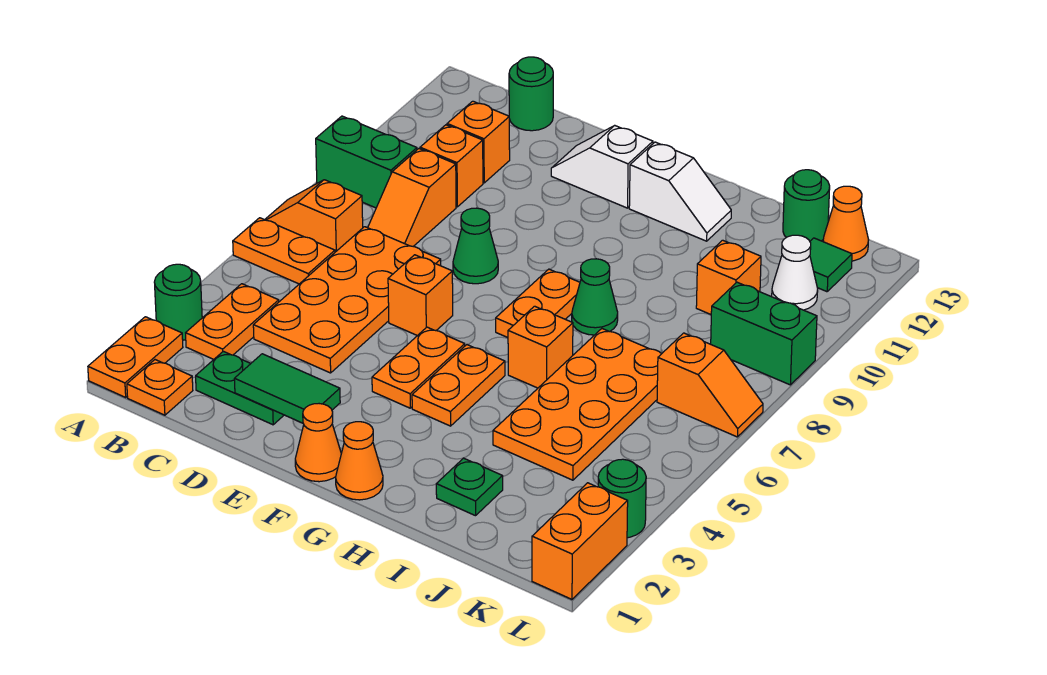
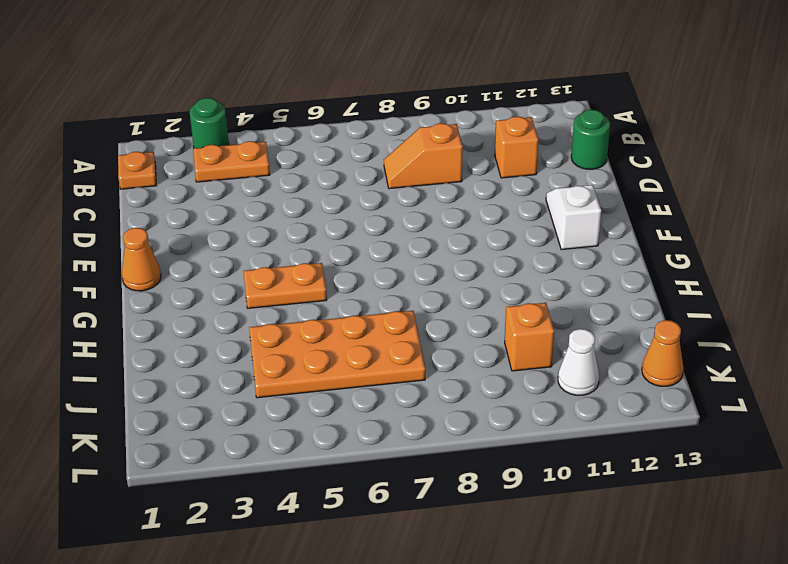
none -> orange 1x2 plate [88,317,183,397]
none -> orange 1x2 plate [233,218,335,284]
none -> orange 1x2 slope [265,180,363,252]
none -> green 1x2 brick [316,116,417,208]

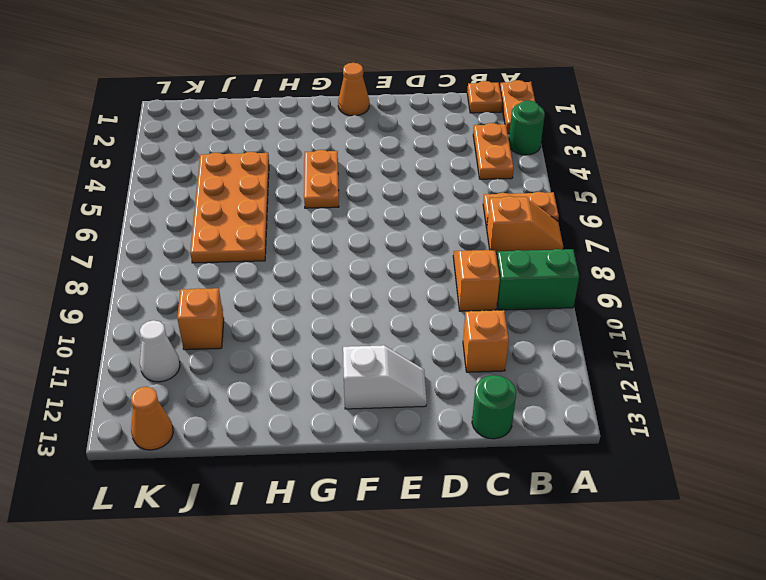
none -> green 1x2 plate [196,351,284,425]
none -> orange 2x4 plate [253,227,441,373]
none -> orange 1x1 brick [420,125,483,207]
none -> orange 1x1 brick [388,255,453,336]

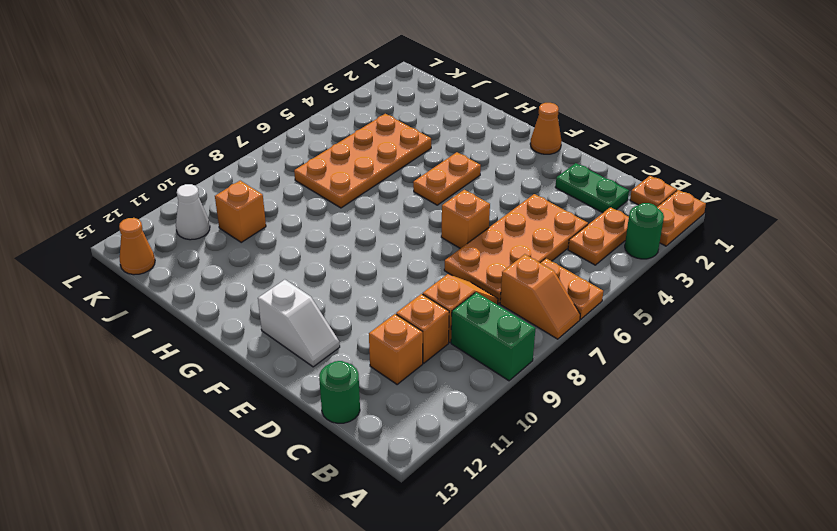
none -> green 1x1 cone [453,208,498,284]
none -> orange 1x2 plate [372,327,465,408]
none -> orange 1x1 cone [336,422,383,500]
none -> orange 1x2 plate [496,269,580,338]

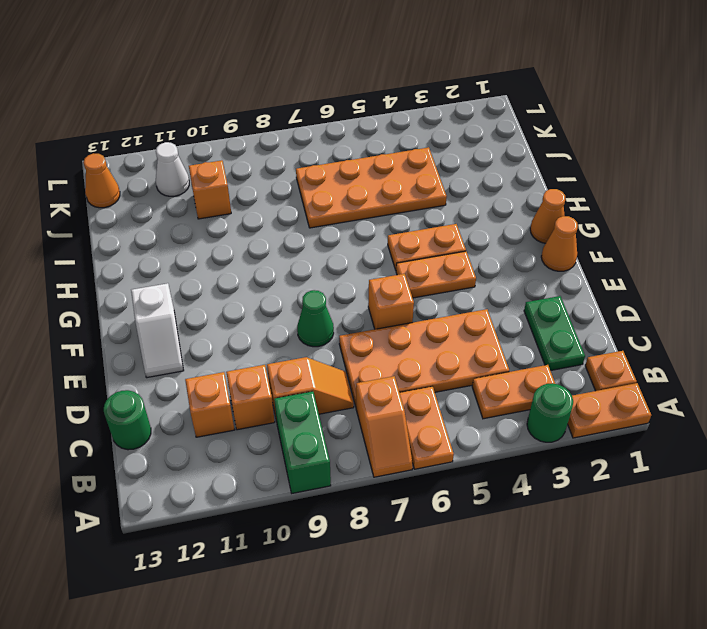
none -> orange 1x2 plate [496,269,580,338]
none -> white 1x2 slope [629,142,731,241]
none -> orange 1x1 brick [508,306,573,388]
none -> green 1x1 cone [572,259,618,335]

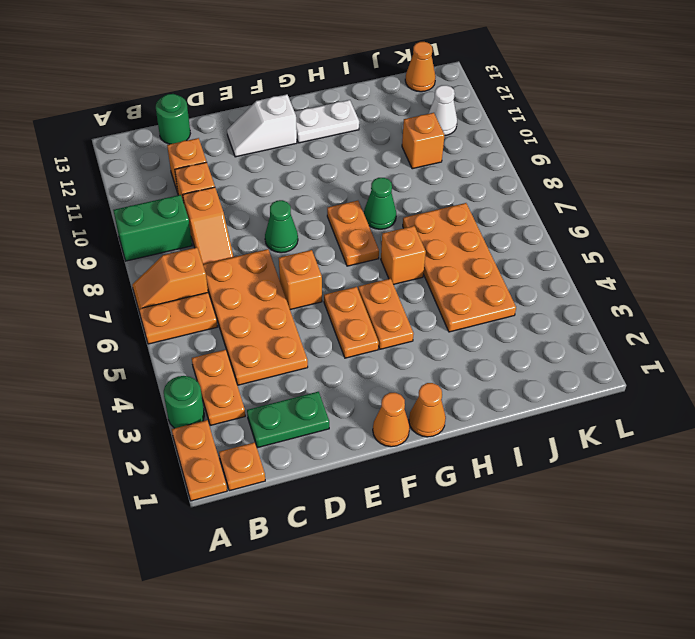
white 1x2 plate [295,100,359,143] -> white 1x2 slope [629,142,731,241]
none -> green 1x1 plate [436,458,503,516]
none -> green 1x1 round brick [783,170,830,241]
none -> orange 1x2 slope [657,333,763,437]
none -> green 1x2 brick [711,282,817,385]

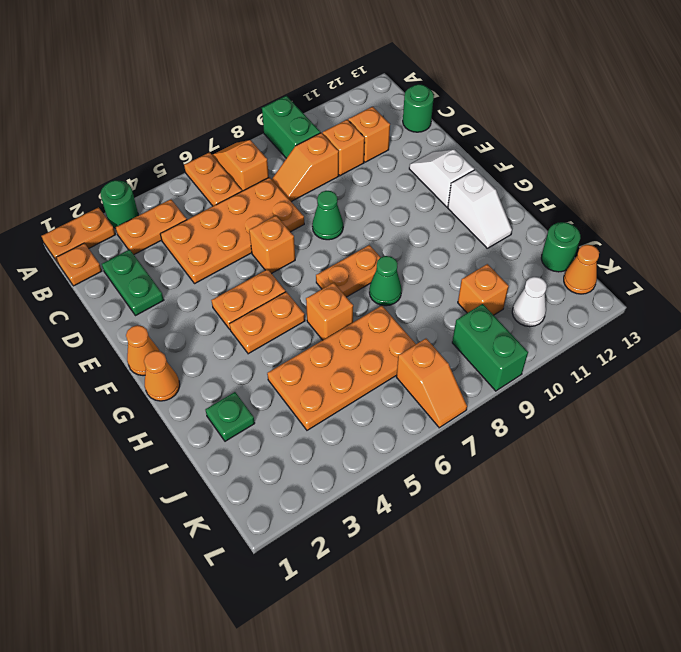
none -> green 1x1 tile [810,238,852,292]
none -> orange 1x2 brick [532,483,628,599]
none -> green 1x1 round brick [598,459,646,538]
none -> green 1x2 tile [234,354,340,423]

